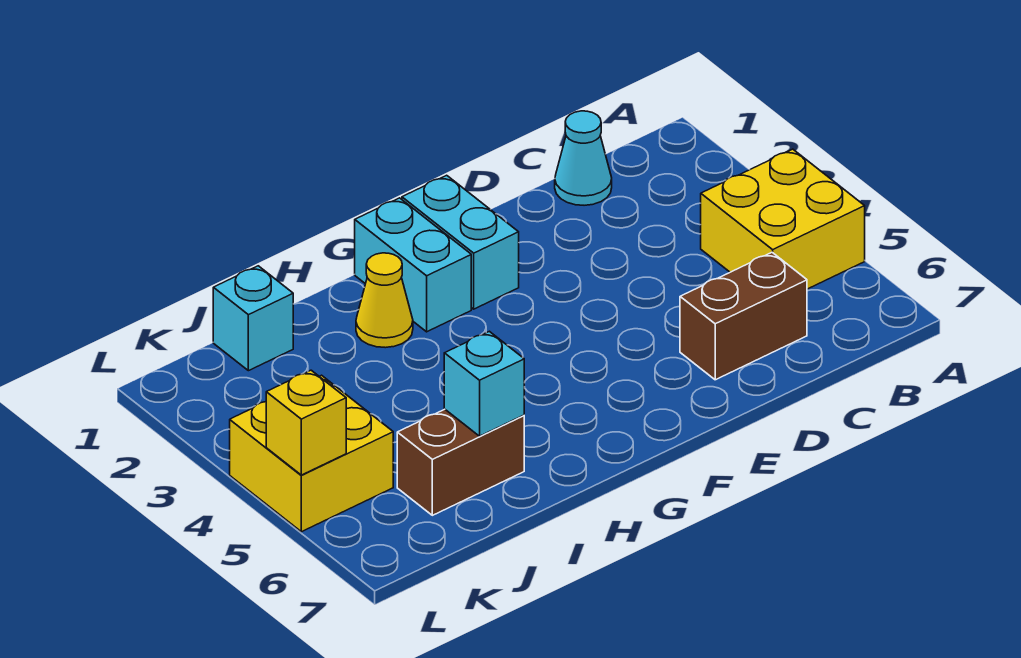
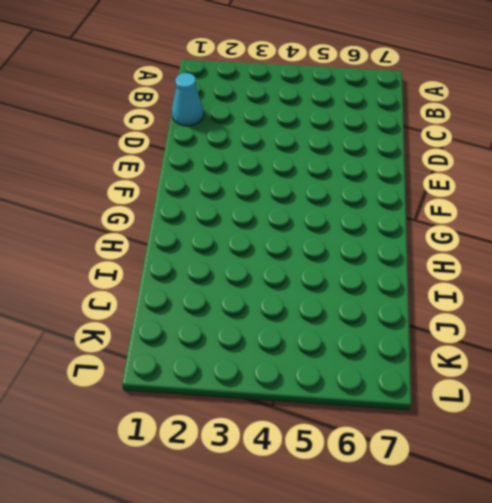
none -> yellow 2x2 brick [701,149,865,289]
none -> brown 1x2 brick [680,252,807,380]

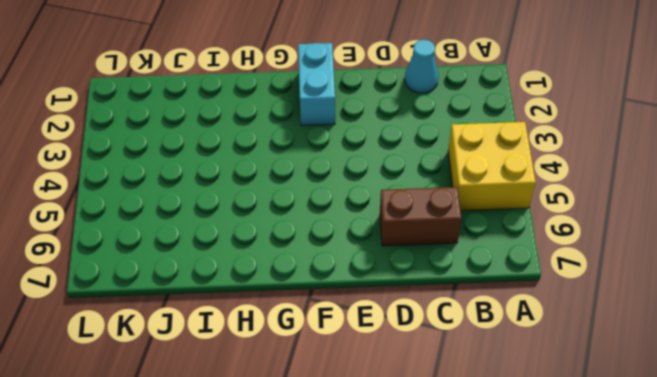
none -> cyan 1x2 brick [355,198,471,332]
none -> yellow 1x1 cone [356,253,413,348]

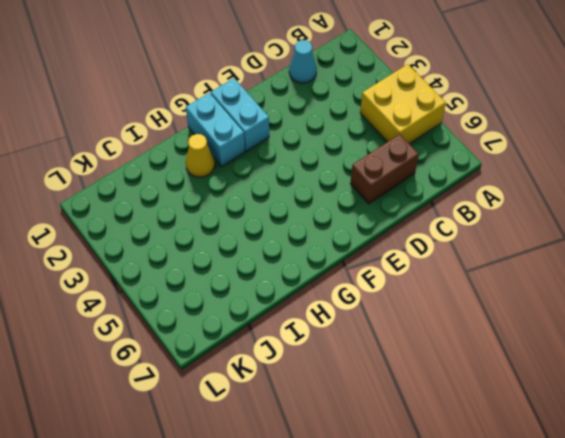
none -> brown 1x2 brick [397,409,524,515]
none -> cyan 1x1 brick [213,266,293,371]

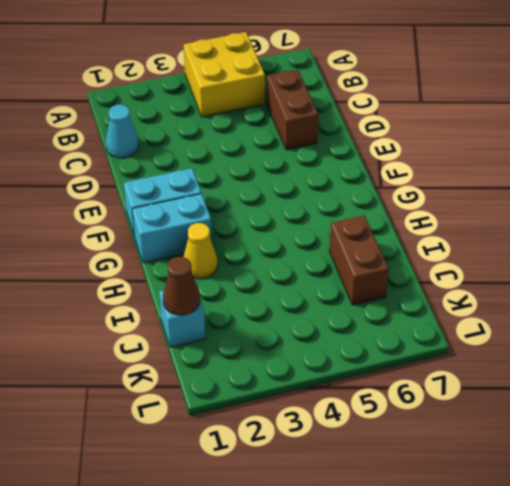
brown 1x1 cone [163,257,200,315] -> none
none -> yellow 2x2 brick [230,375,393,532]
none -> cyan 1x1 brick [444,331,524,436]

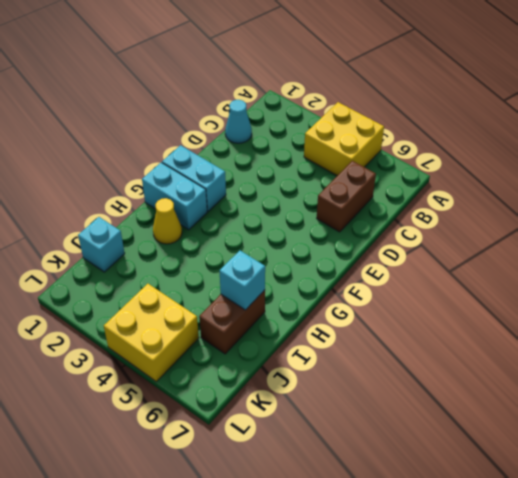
none -> yellow 1x1 brick [266,370,346,475]

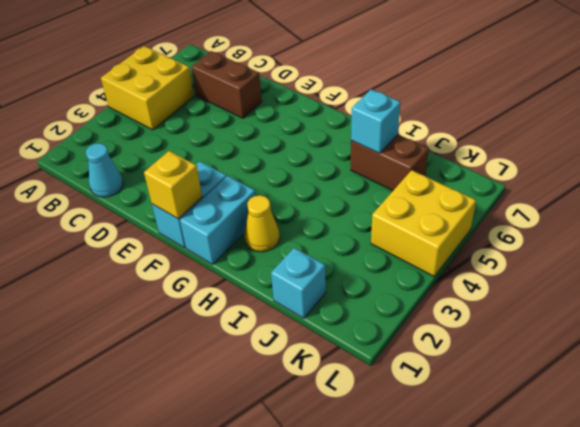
yellow 1x1 brick [144,151,202,219] -> yellow 1x1 brick moved to [266,370,346,475]

